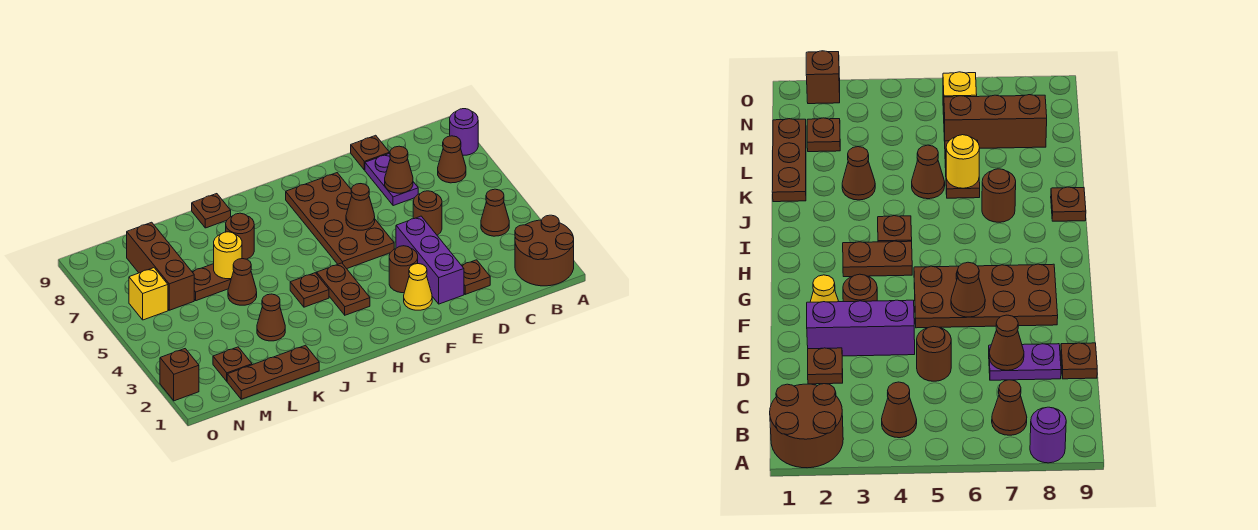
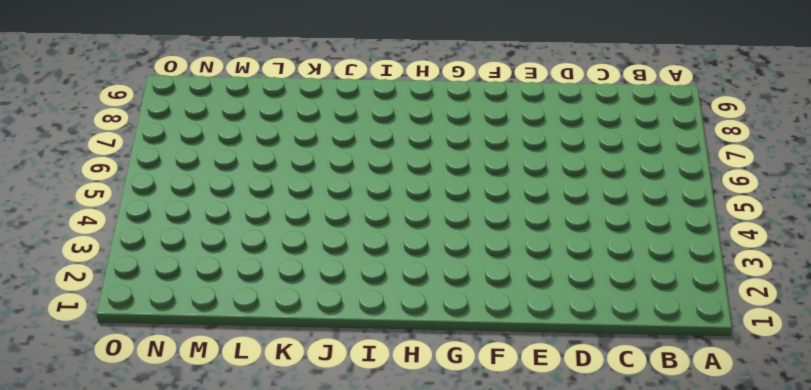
none -> brown 2x2 round brick [515,215,574,286]
none -> purple 1x1 round brick [450,109,478,155]
none -> brown 1x1 cone [481,189,509,236]

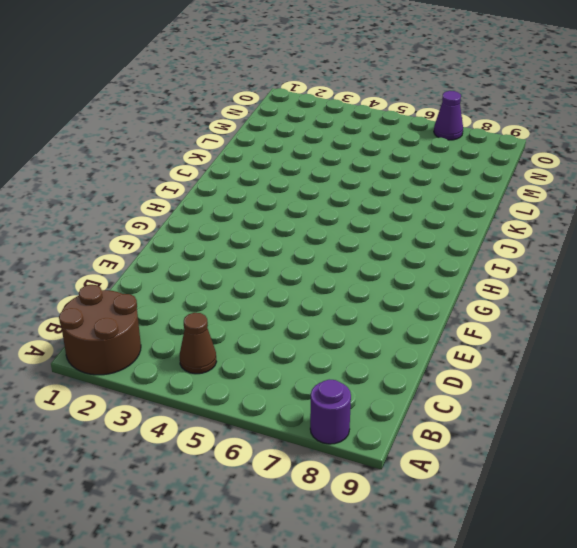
purple 1x1 cone [434,91,463,140] -> none
none -> brown 1x1 cone [438,136,466,183]
none -> brown 1x1 plate [462,260,490,294]
none -> brown 1x1 round brick [413,191,442,235]

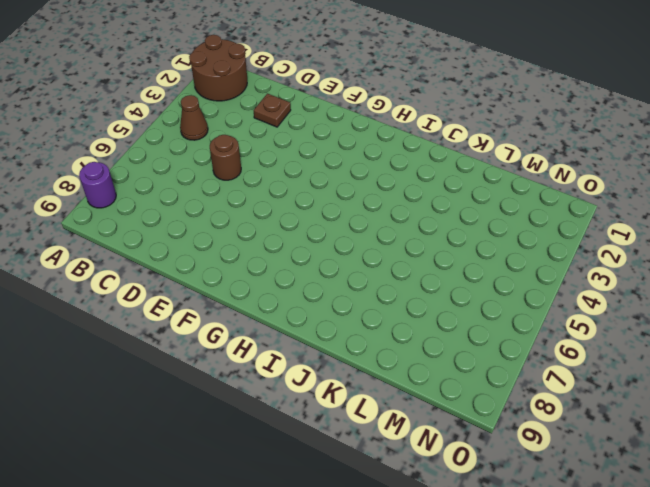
none -> brown 1x1 cone [438,136,466,183]
none -> purple 1x2 plate [365,153,418,206]
none -> brown 1x1 plate [351,135,390,170]

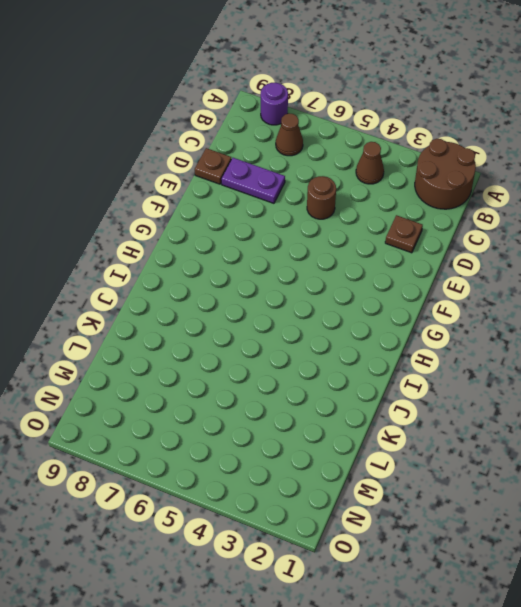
none -> purple 1x3 brick [396,216,464,304]
none -> yellow 1x1 cone [404,264,432,310]
none -> brown 1x1 round brick [389,246,418,293]

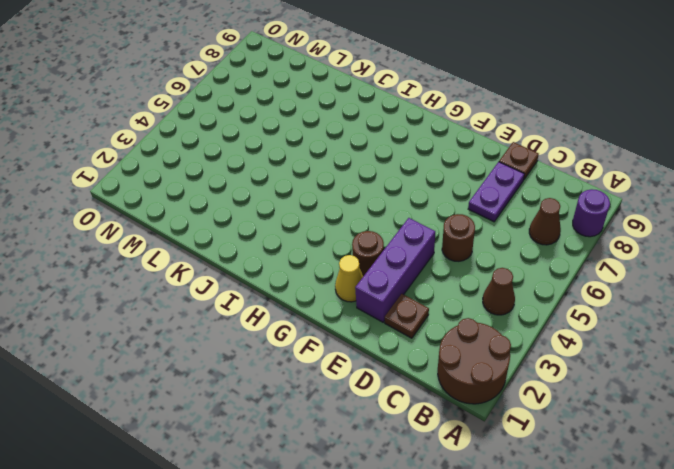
none -> brown 2x4 plate [286,173,394,269]
none -> brown 1x2 plate [317,263,370,315]
none -> brown 1x1 plate [290,273,329,307]

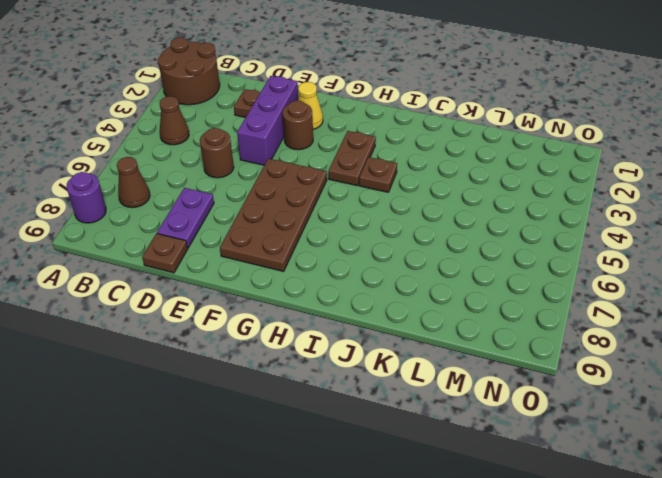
none -> brown 1x1 round brick [226,213,254,259]
none -> brown 1x1 plate [192,194,231,228]
none -> brown 1x3 plate [227,345,319,399]

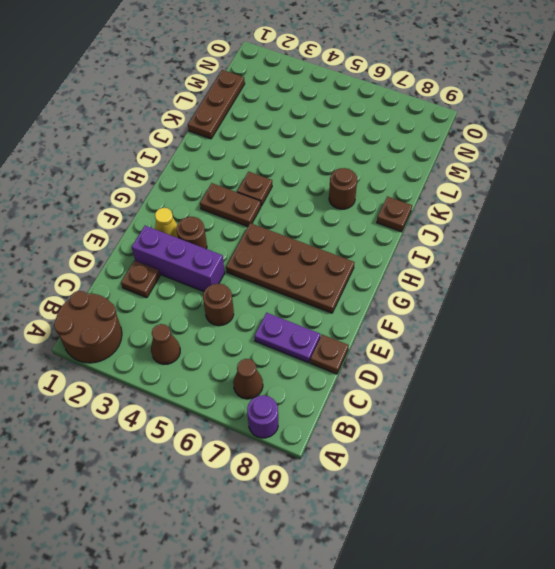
none -> brown 1x1 cone [257,294,285,341]
none -> brown 1x1 cone [228,259,257,305]
none -> brown 1x2 plate [192,264,231,301]

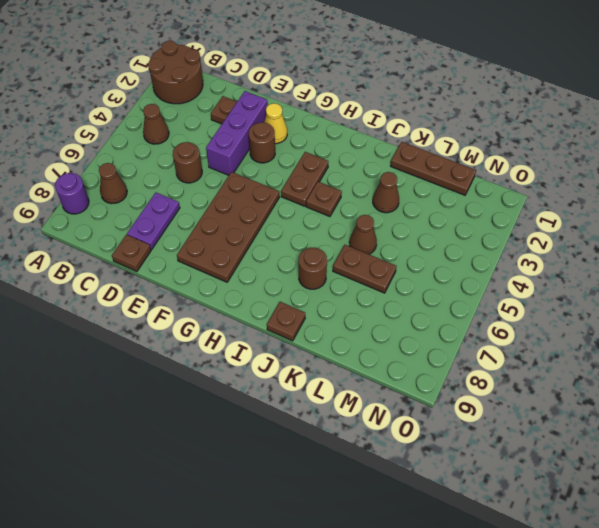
none -> brown 1x1 plate [213,347,252,381]
none -> brown 1x3 brick [127,222,194,310]
none -> yellow 1x1 brick [129,268,168,320]

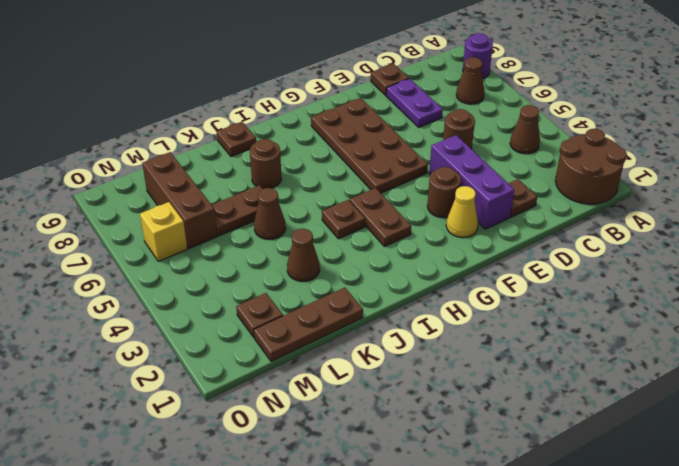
none -> brown 1x1 brick [160,349,199,401]
none -> brown 1x1 cone [385,146,413,193]
none -> brown 1x1 cone [346,184,375,230]

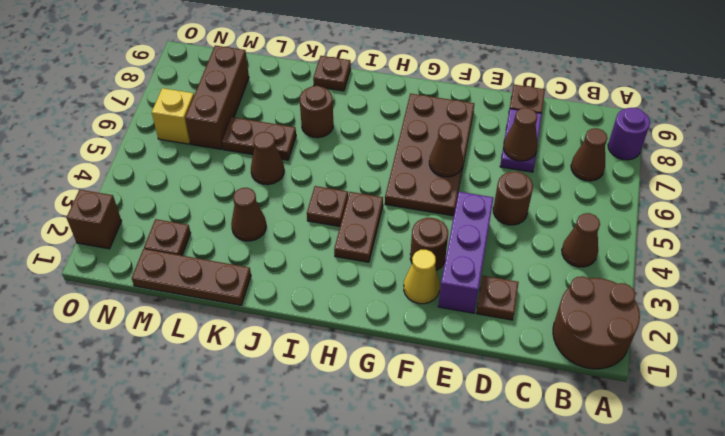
none -> yellow 1x1 round brick [214,232,242,279]

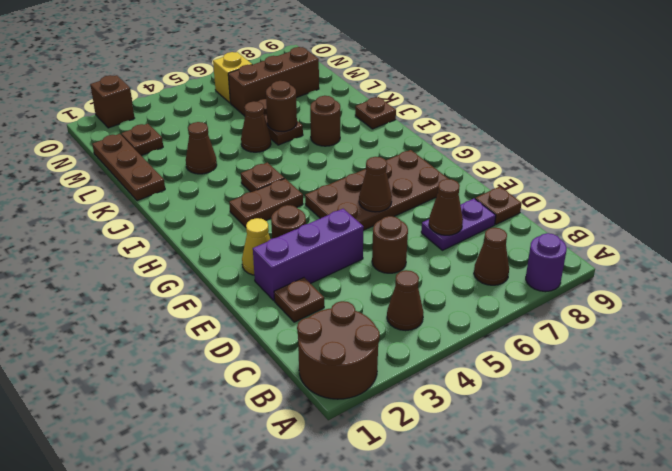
brown 1x1 round brick [266,81,297,131] -> yellow 1x1 round brick [214,232,242,279]

